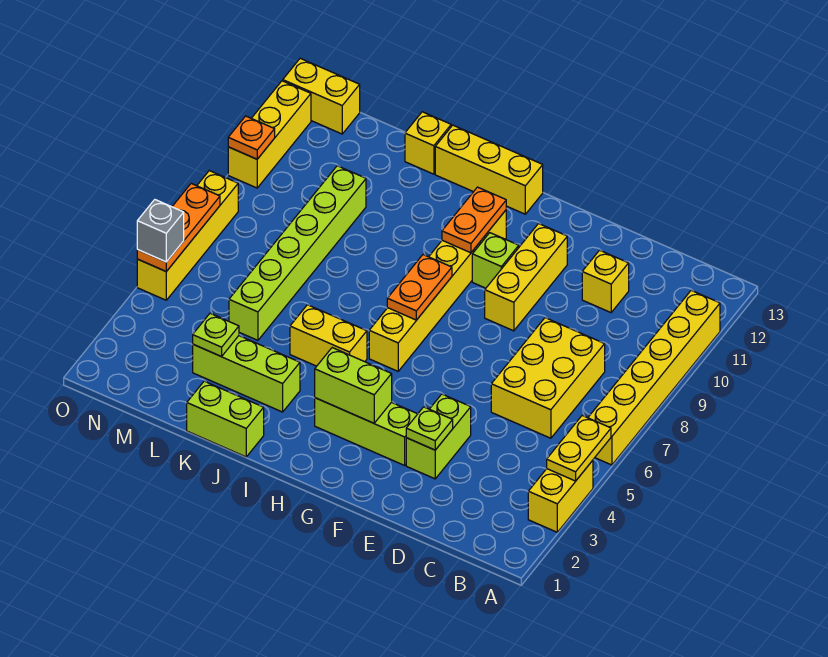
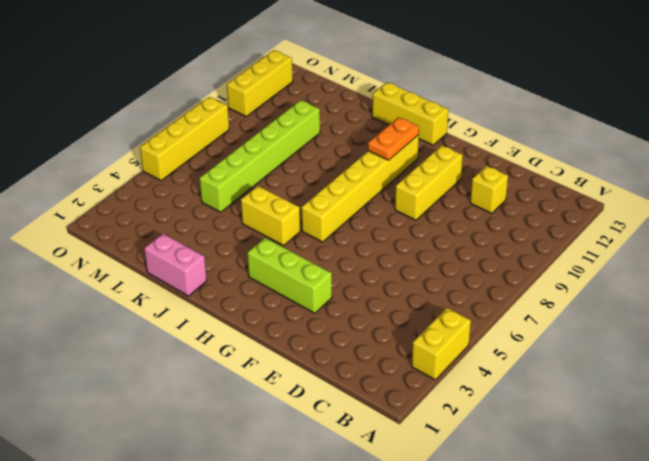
pink 1x2 brick [144,234,207,296] -> lime 1x2 brick [187,381,264,457]
none -> yellow 1x6 brick [588,290,720,465]
none -> yellow 2x3 brick [491,318,605,438]
none -> lime 1x2 brick [406,394,471,479]

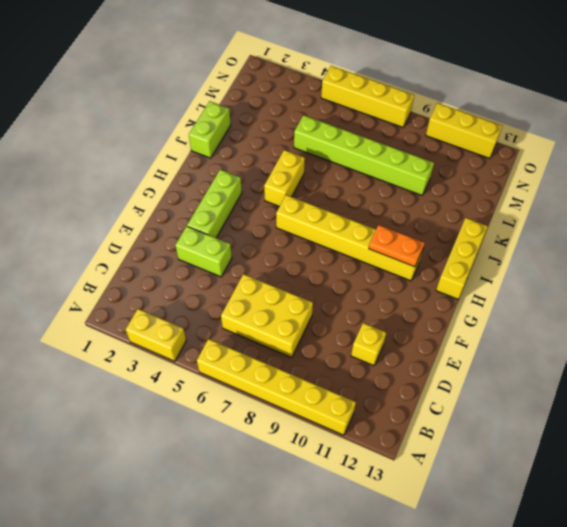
none -> yellow 1x3 brick [485,224,567,331]
none -> lime 1x1 brick [472,233,519,288]
none -> lime 1x3 brick [193,336,300,412]

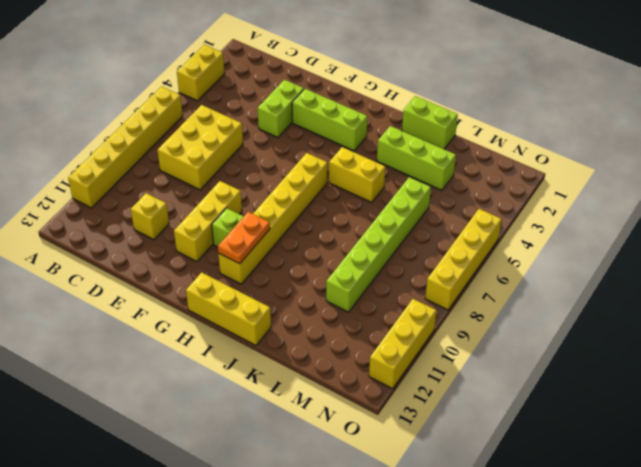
none -> yellow 1x1 brick [405,112,451,174]
none -> yellow 1x2 brick [283,58,360,134]
none -> yellow 1x2 plate [547,416,611,481]

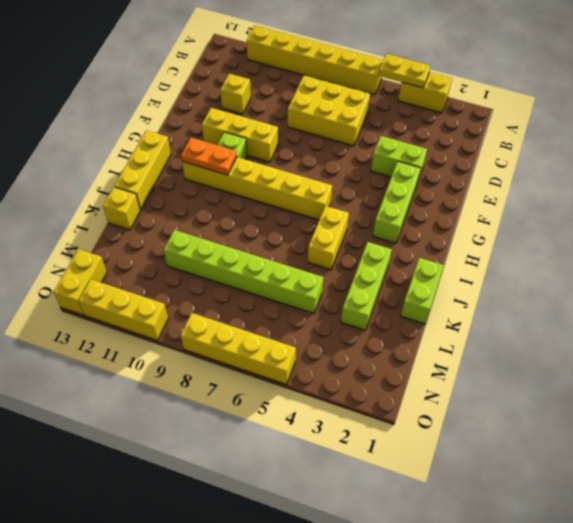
none -> lime 1x1 plate [406,407,453,450]
none -> lime 1x2 brick [315,348,392,423]
none -> orange 1x2 plate [387,255,452,320]

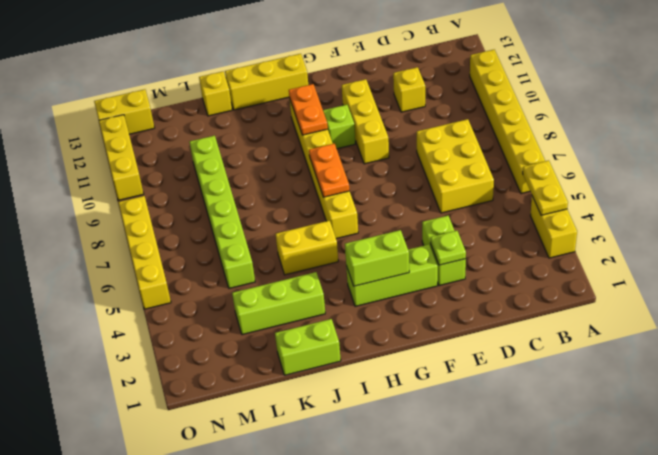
none -> lime 1x1 plate [193,313,239,356]
none -> orange 1x3 plate [137,184,220,272]
none -> orange 1x1 plate [228,116,275,159]

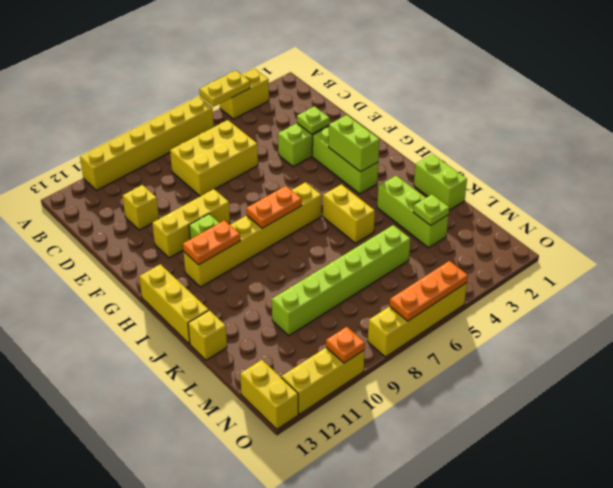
none -> grey 1x1 brick [137,200,184,262]

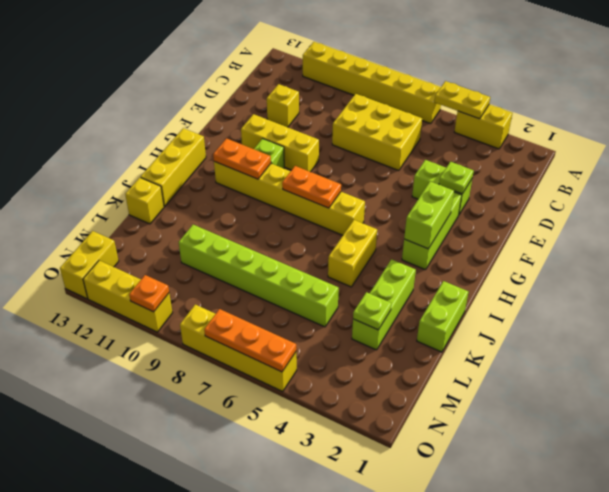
none -> grey 1x1 brick [137,200,184,262]

